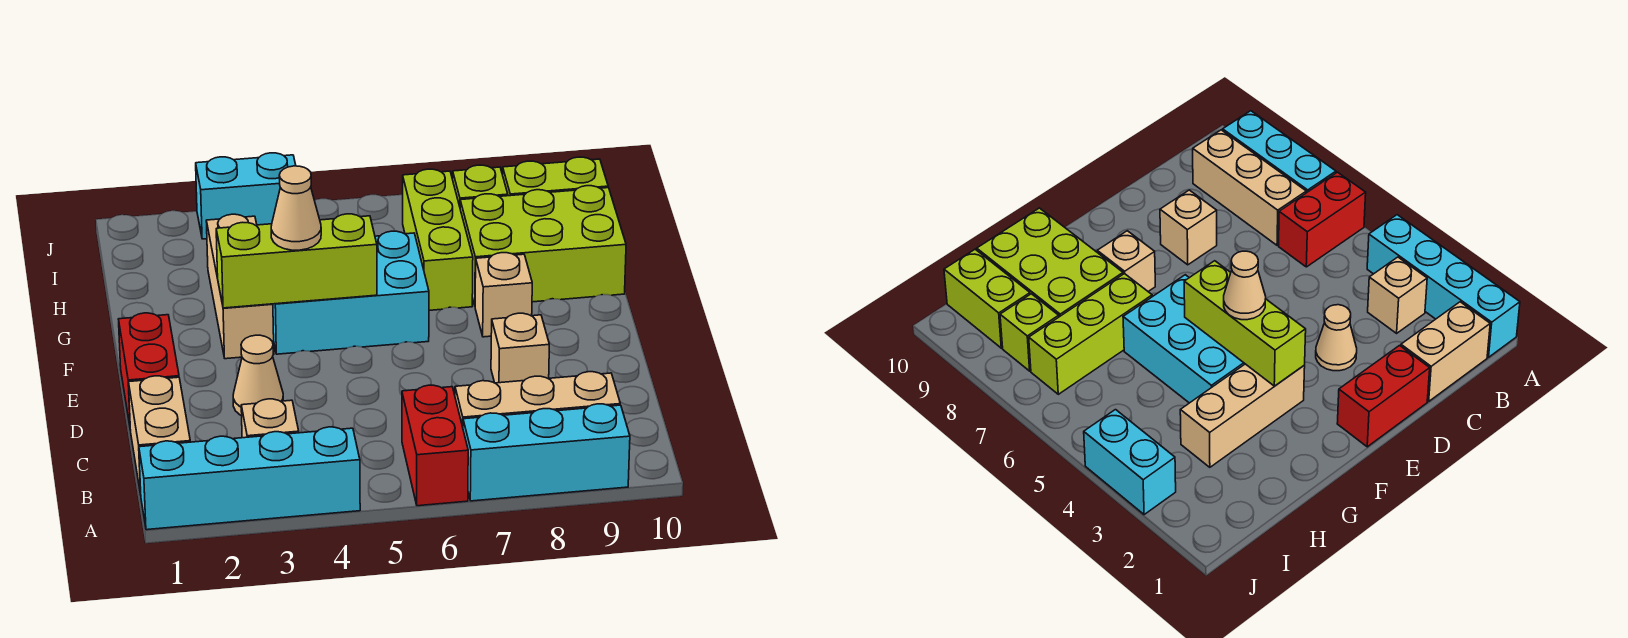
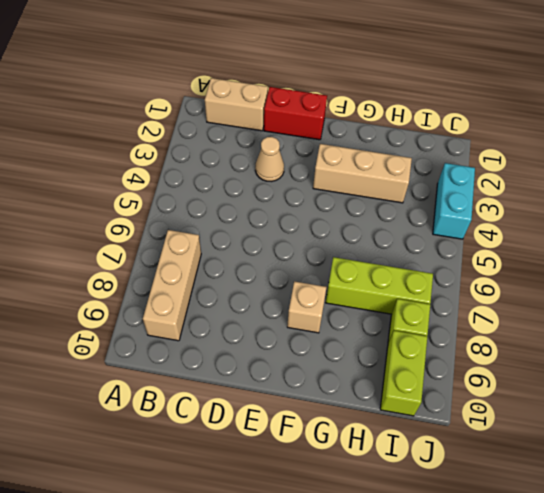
none -> cyan 1x4 brick [139,427,360,530]
none -> red 1x2 brick [402,385,468,506]
none -> cyan 1x3 brick [463,404,630,501]

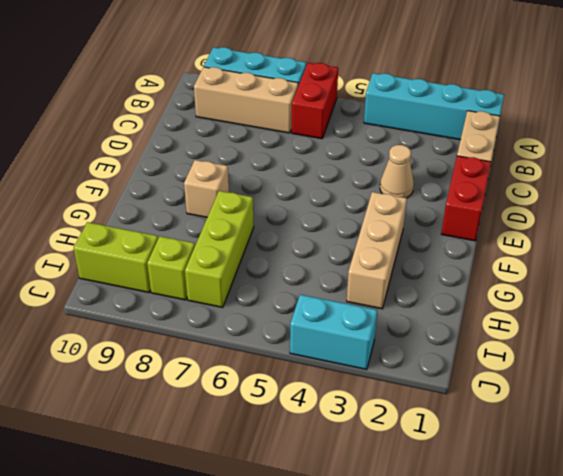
none -> tan 1x1 brick [241,399,299,438]
none -> tan 1x1 brick [491,313,549,383]
none -> cyan 2x3 brick [273,231,429,354]

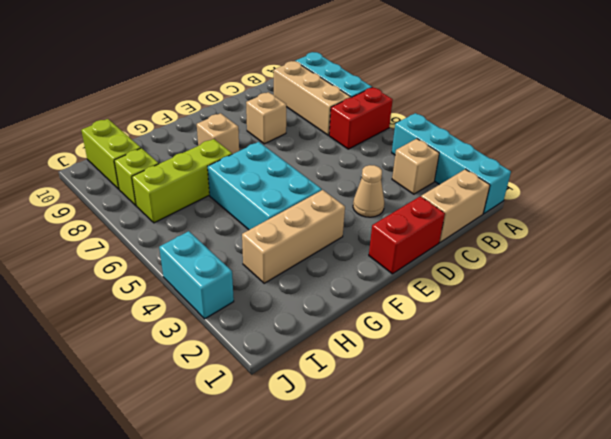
none -> lime 2x3 brick [460,186,626,305]
none -> lime 1x3 brick [216,214,377,308]
none -> tan 1x1 cone [271,166,321,250]

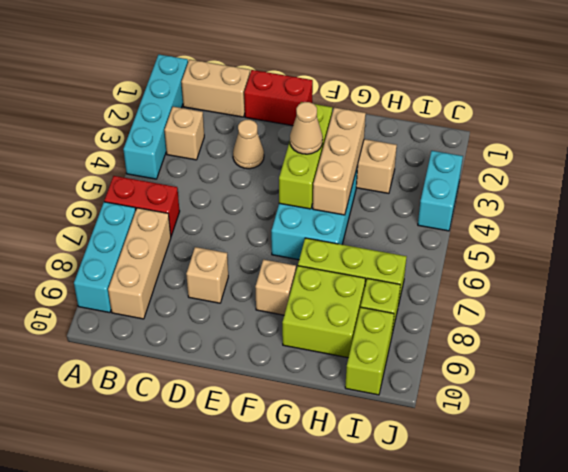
tan 1x3 brick [313,108,366,215] -> none
lime 2x2 brick [282,266,365,358] -> lime 2x3 brick [460,186,626,305]

